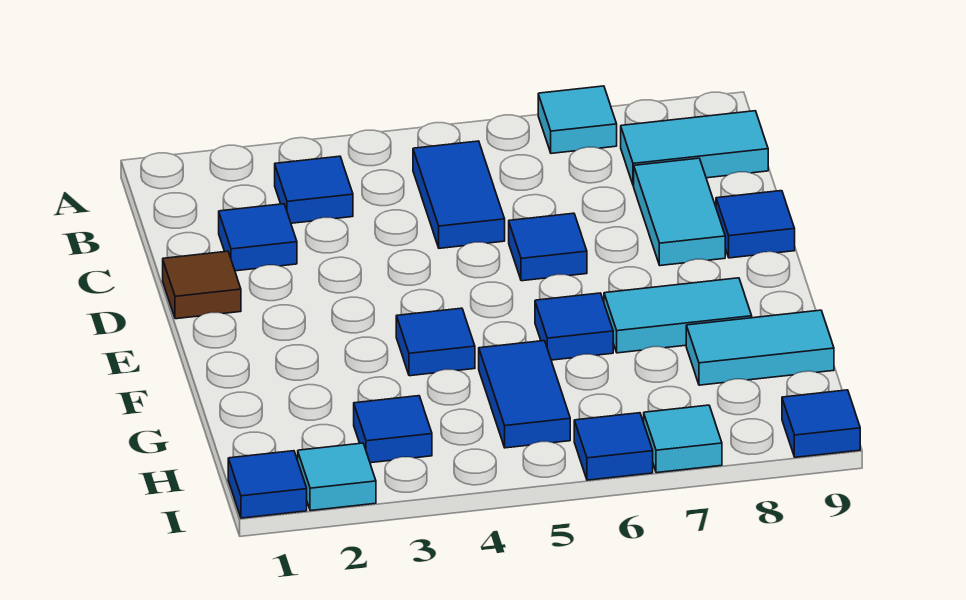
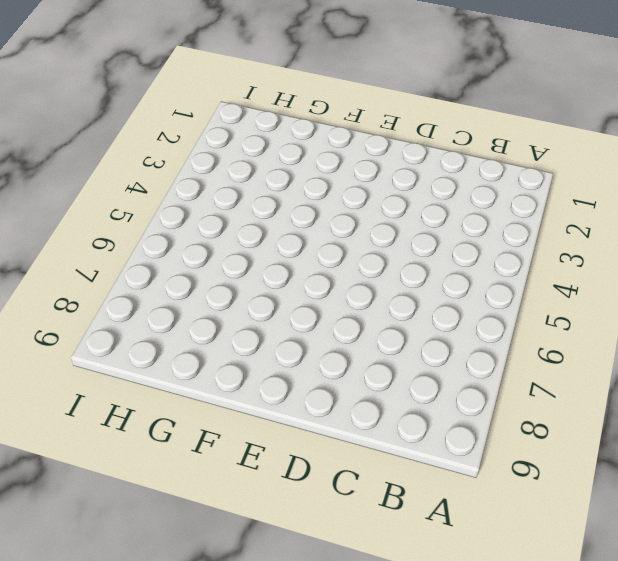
none -> cyan 1x1 tile [538,86,617,153]
none -> blue 1x1 tile [275,156,353,223]
none -> blue 1x2 tile [413,141,505,248]

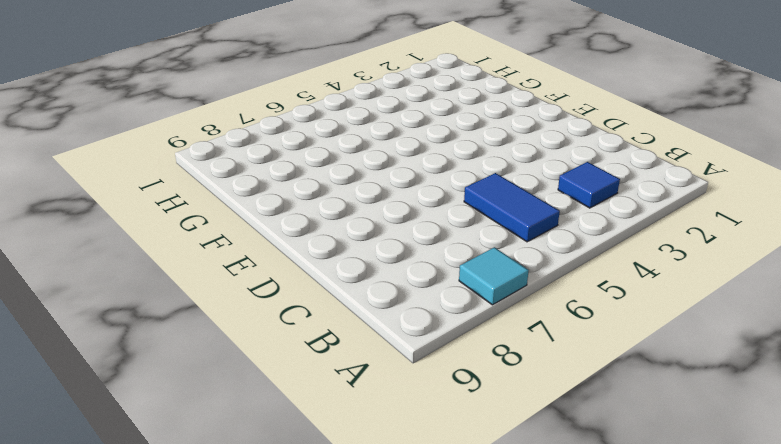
none -> cyan 1x2 tile [621,111,768,186]
none -> blue 1x1 tile [219,204,297,271]
none -> cyan 1x2 tile [634,158,725,266]

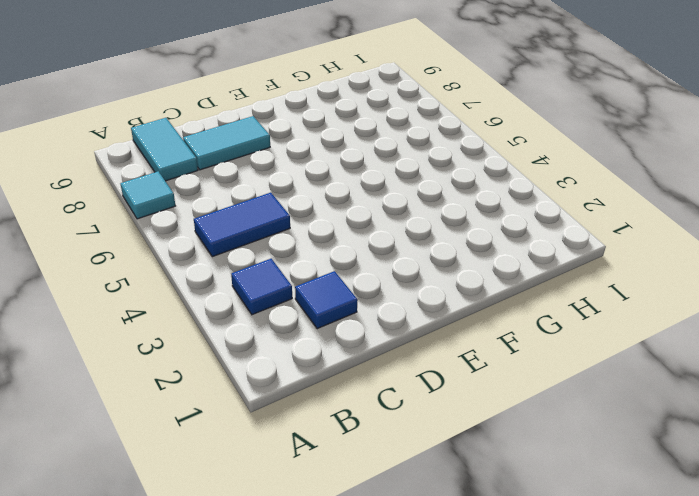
none -> brown 1x1 tile [163,251,241,319]
none -> blue 1x1 tile [509,213,587,281]
none -> blue 1x1 tile [716,191,795,258]

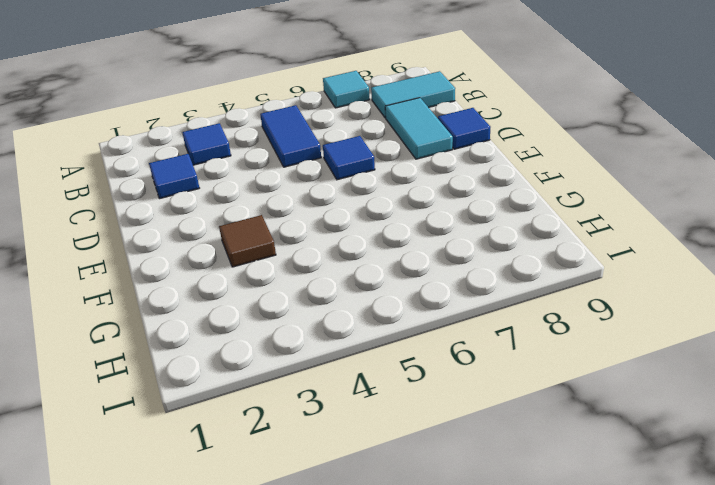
brown 1x1 tile [219,215,276,267] -> brown 1x1 tile moved to [163,251,241,319]
none -> blue 1x1 tile [396,308,475,376]
none -> blue 1x1 tile [535,293,613,360]
none -> cyan 1x2 tile [604,278,752,353]

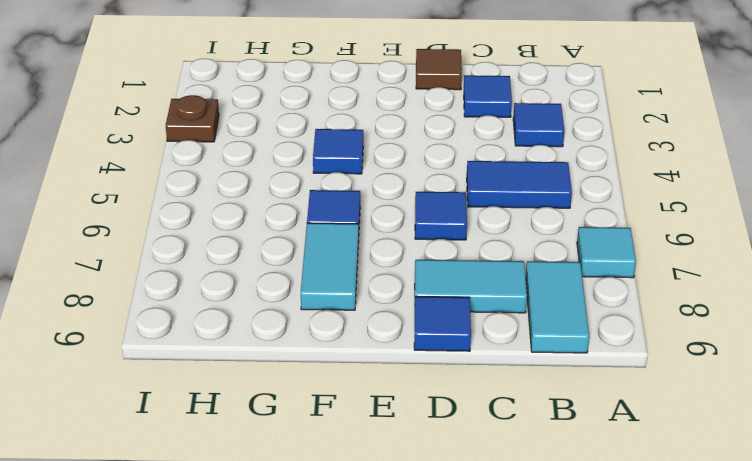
brown 1x1 plate [166,95,219,142] -> none
none -> blue 1x2 tile [479,341,570,448]
none -> cyan 1x2 tile [686,310,834,385]
none -> blue 1x1 tile [354,396,432,463]

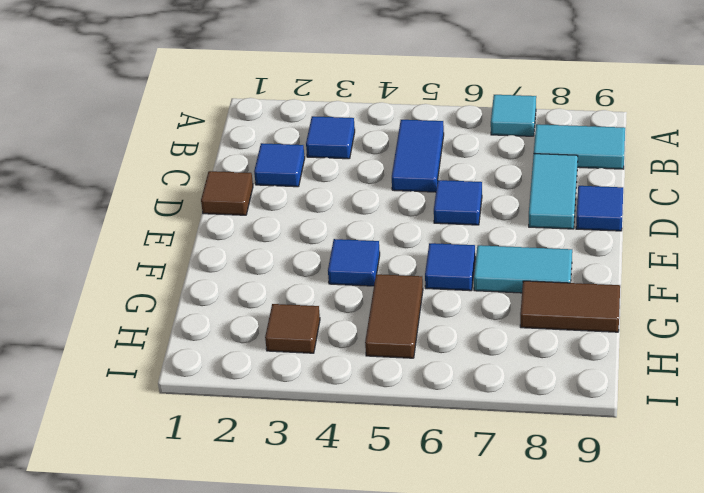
brown 1x2 tile [365,274,423,358] -> blue 1x2 tile [479,341,570,448]
brown 1x2 tile [520,281,620,332] -> cyan 1x2 tile [686,310,834,385]
brown 1x1 tile [265,304,320,353] -> blue 1x1 tile [354,396,432,463]
none -> blue 1x1 tile [228,451,307,518]
none -> cyan 1x1 tile [298,443,376,511]
none -> blue 1x1 tile [574,413,653,480]

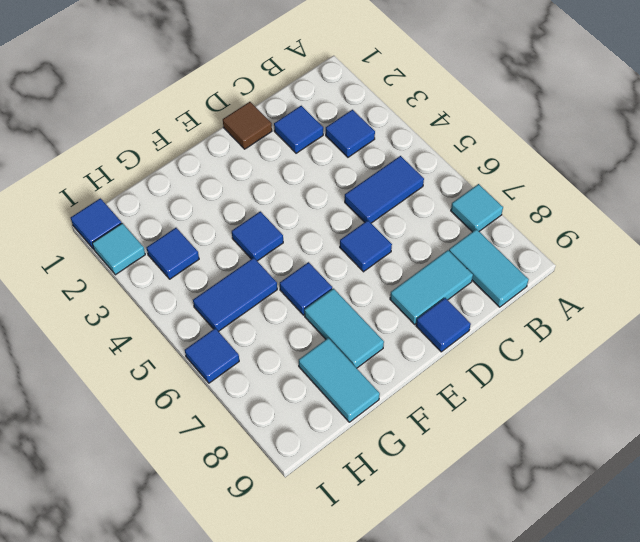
none -> cyan 1x1 tile [644,405,722,473]
none -> blue 1x1 tile [782,390,860,457]

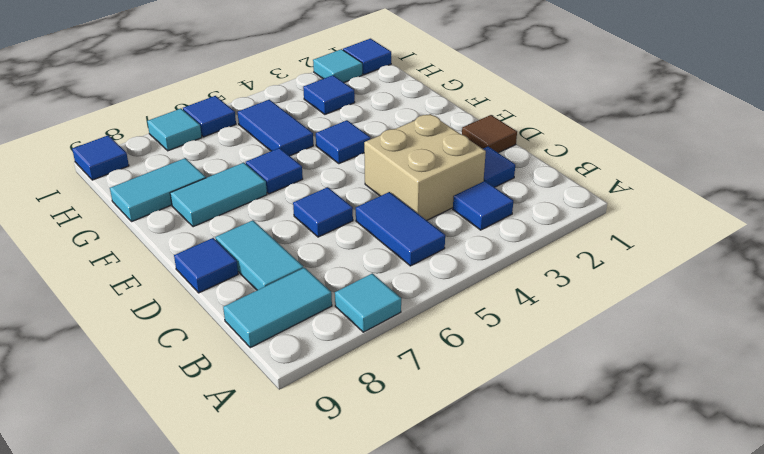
tan 2x2 brick [364,114,486,220] -> none

